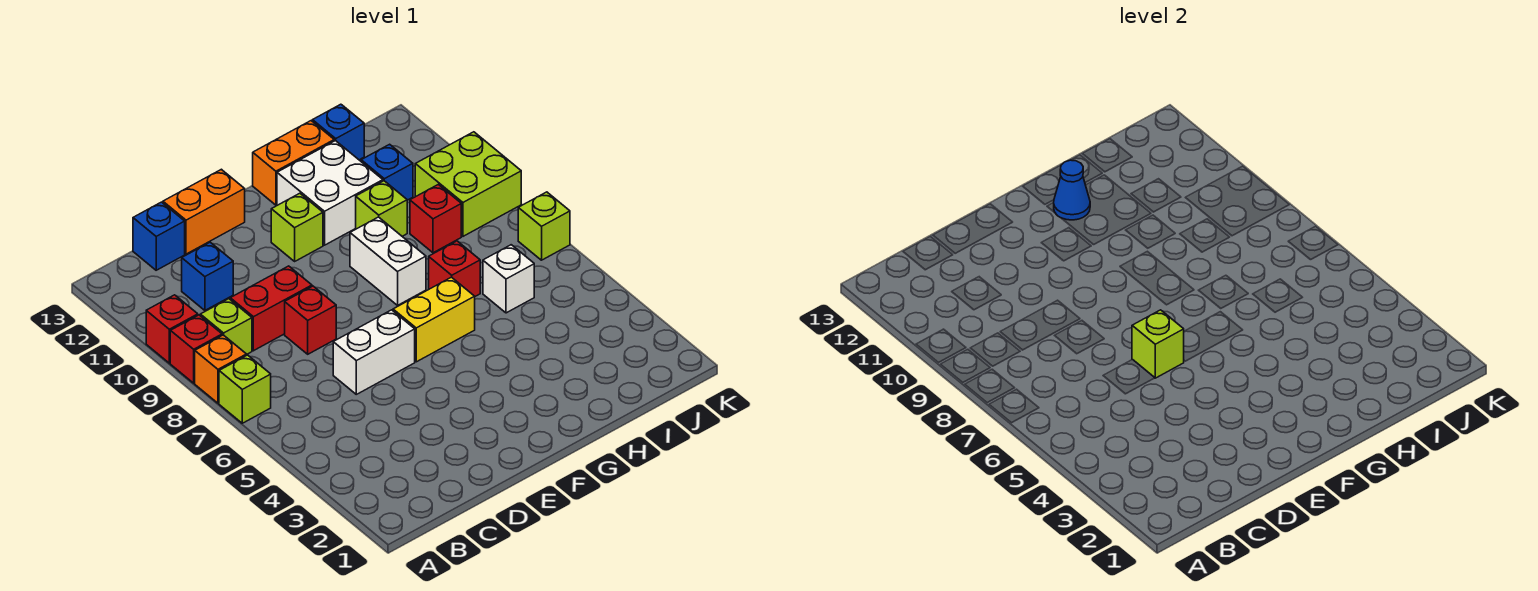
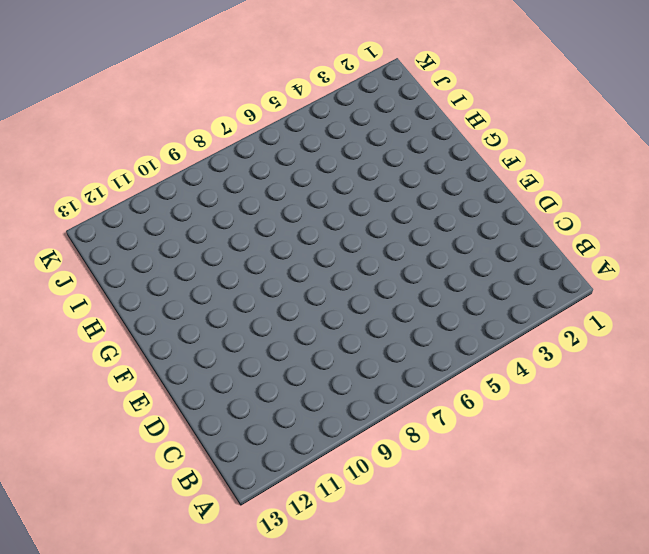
none -> lime 1x1 brick [219,355,271,423]
none -> orange 1x1 brick [195,335,246,403]
none -> red 1x1 brick [170,315,222,383]

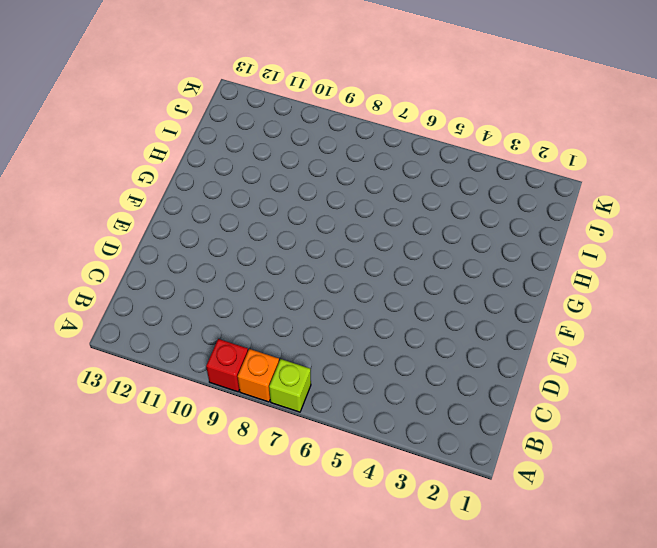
none -> red 1x1 brick [146,295,198,363]
none -> lime 1x1 brick [200,299,252,355]
none -> red 1x2 brick [230,266,312,351]

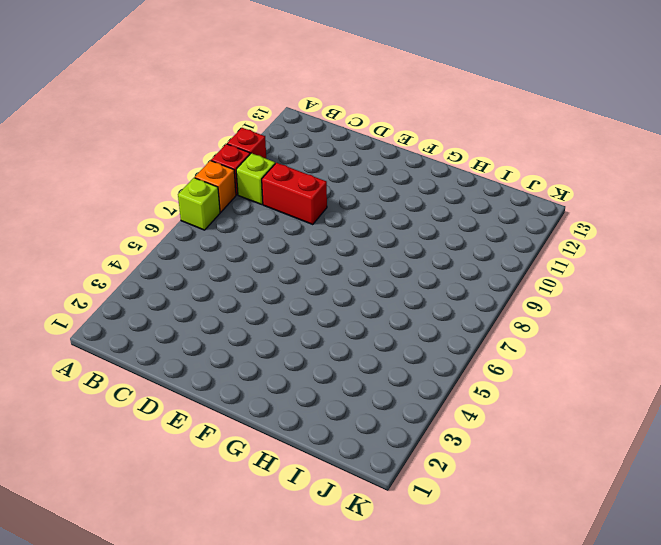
none -> blue 1x1 brick [182,242,233,310]
none -> blue 1x1 brick [133,202,185,270]
none -> white 1x2 brick [333,310,415,394]

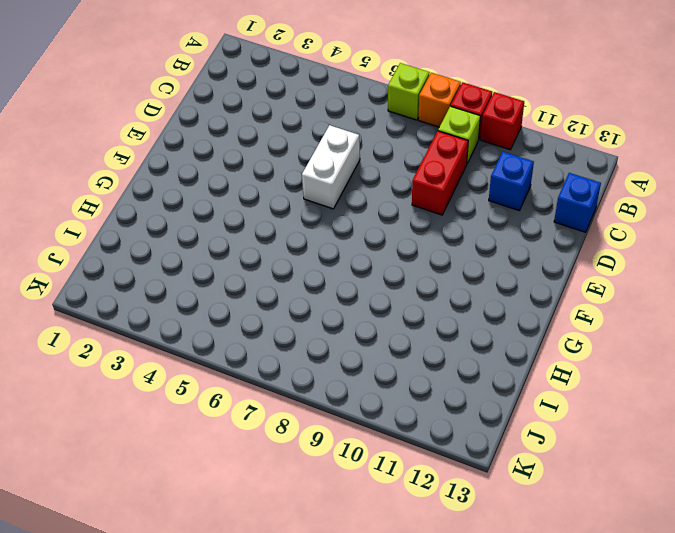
none -> red 1x1 brick [285,286,336,354]
none -> orange 1x2 brick [163,169,245,254]
none -> yellow 1x2 brick [393,277,475,362]

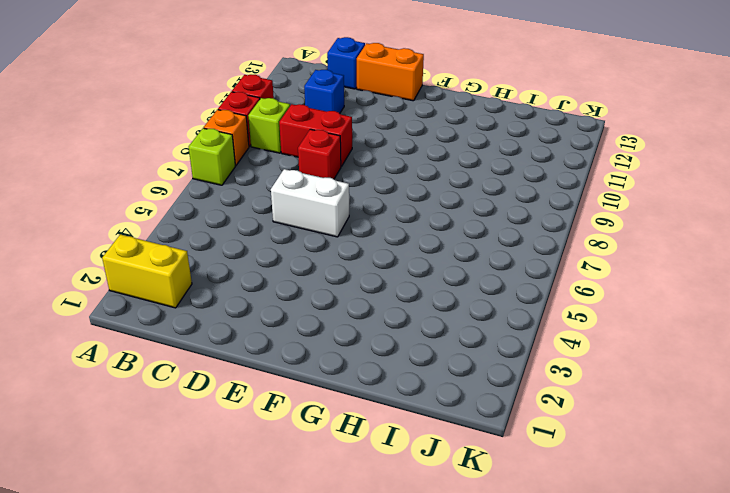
yellow 1x2 brick [102,234,192,308] -> yellow 1x2 brick moved to [393,277,475,362]
none -> lime 1x1 brick [271,193,323,261]
none -> white 1x2 brick [350,217,426,305]
none -> white 2x2 brick [277,141,383,245]

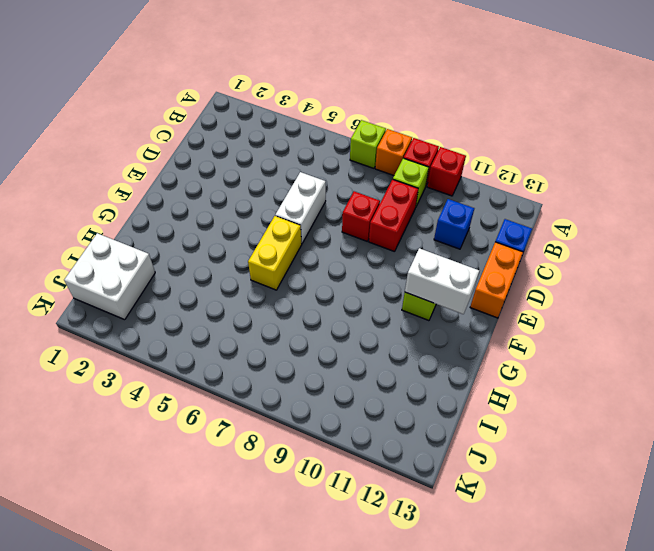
white 1x2 brick [405,248,479,314] -> white 1x2 brick moved to [350,217,426,305]
white 2x2 brick [64,233,155,320] -> white 2x2 brick moved to [277,141,383,245]
none -> orange 1x2 brick [253,121,334,205]
none -> red 1x1 brick [429,241,480,296]
none -> lime 1x1 brick [356,181,407,236]

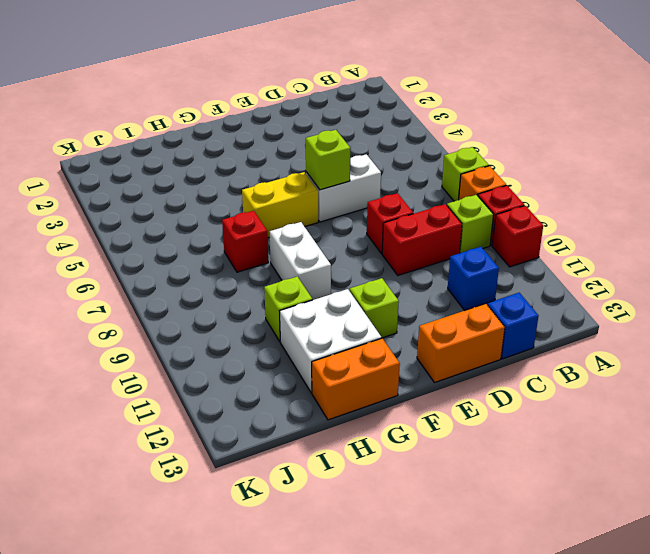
none -> white 1x1 brick [483,245,534,313]
none -> red 1x1 brick [410,184,461,253]
none -> blue 1x1 brick [361,144,413,200]

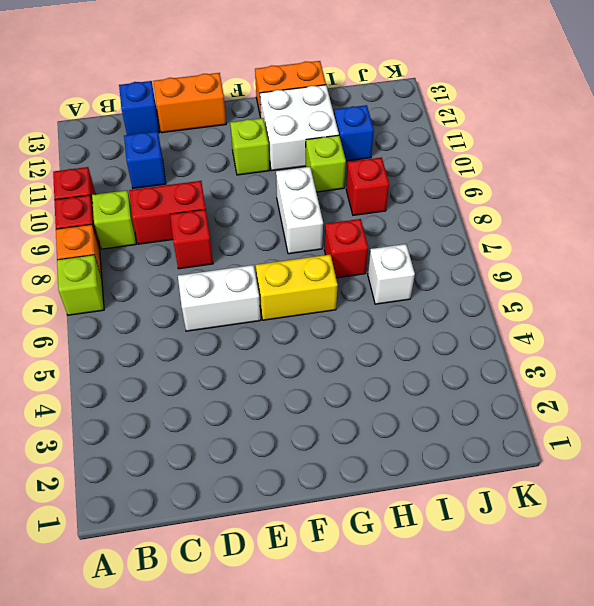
none -> blue 1x1 brick [313,104,364,160]
none -> lime 2x2 brick [415,132,521,236]
none -> lime 1x1 brick [518,192,570,260]

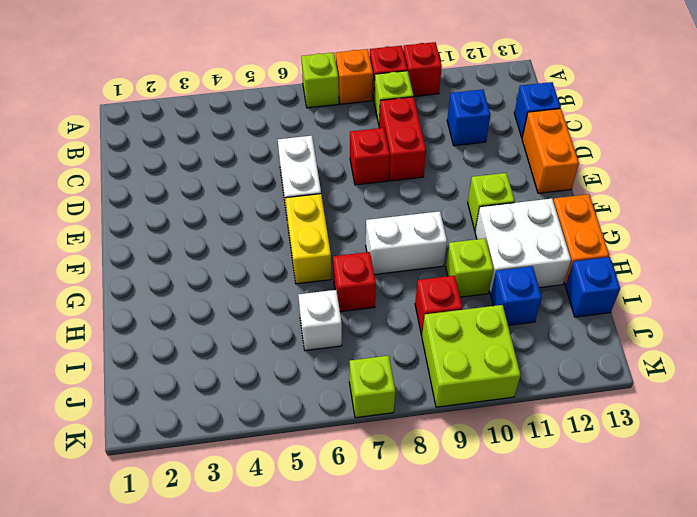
none -> lime 1x1 brick [1132,310,1184,378]
none -> blue 1x1 cone [1054,160,1090,220]

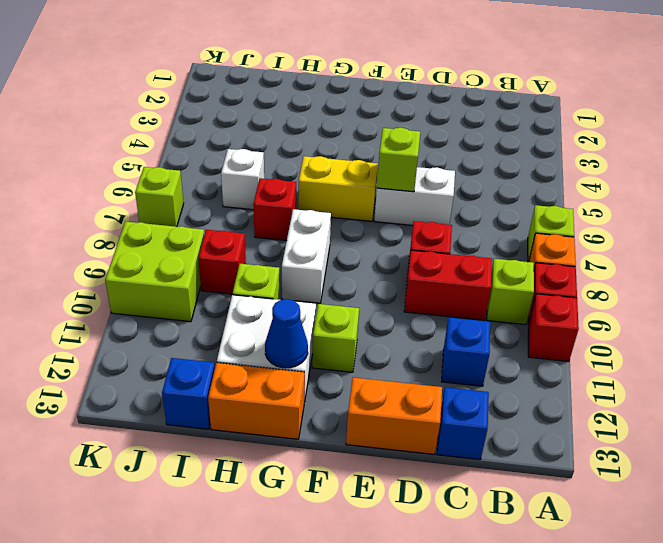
none -> blue 1x1 brick [361,144,413,200]

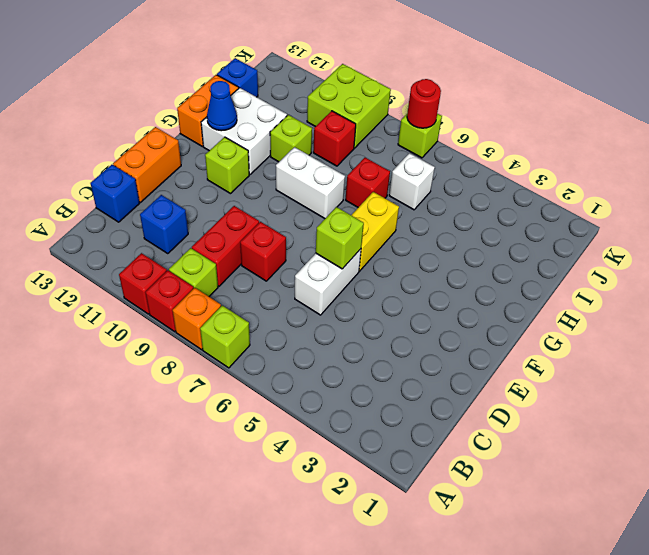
red 1x1 round brick [407,79,441,128] -> none
none -> blue 1x1 brick [361,144,413,200]

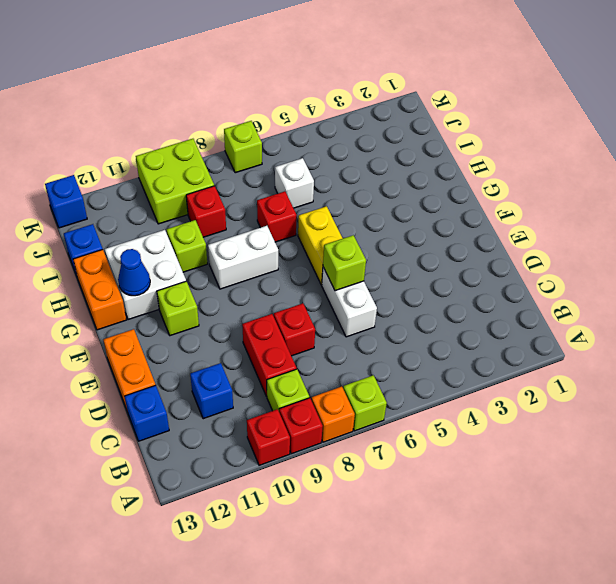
blue 1x1 brick [45,175,87,228] -> blue 1x1 brick moved to [361,144,413,200]

